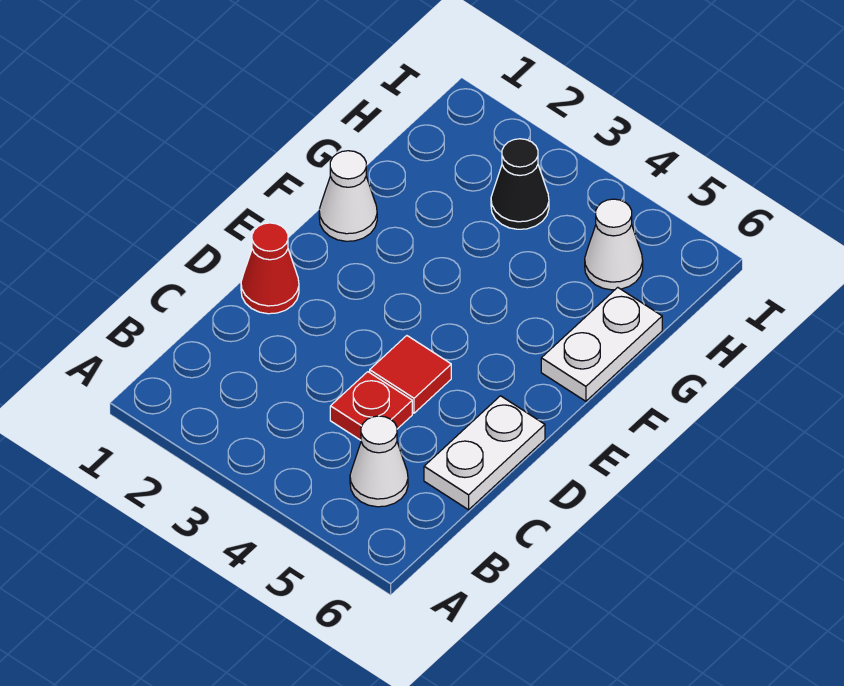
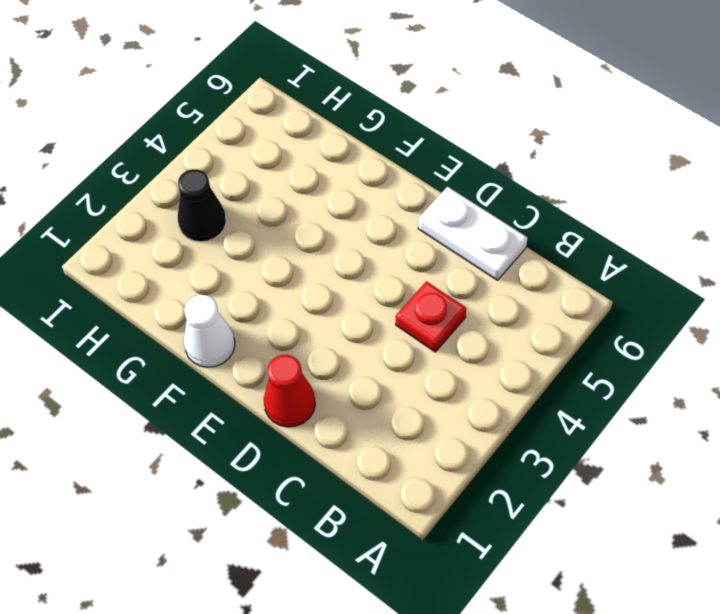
none -> white 1x1 cone [350,416,408,507]
none -> red 1x1 tile [370,336,451,413]

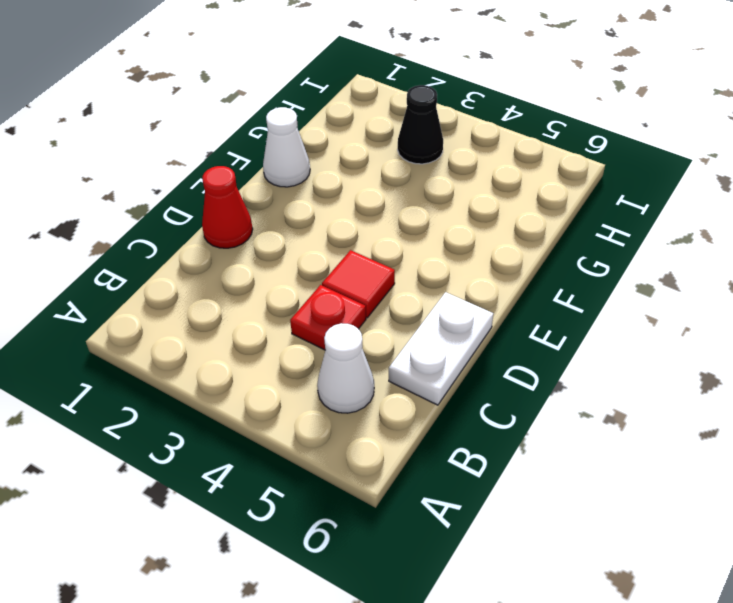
none -> white 1x2 plate [541,287,662,401]
none -> white 1x1 cone [585,199,643,290]

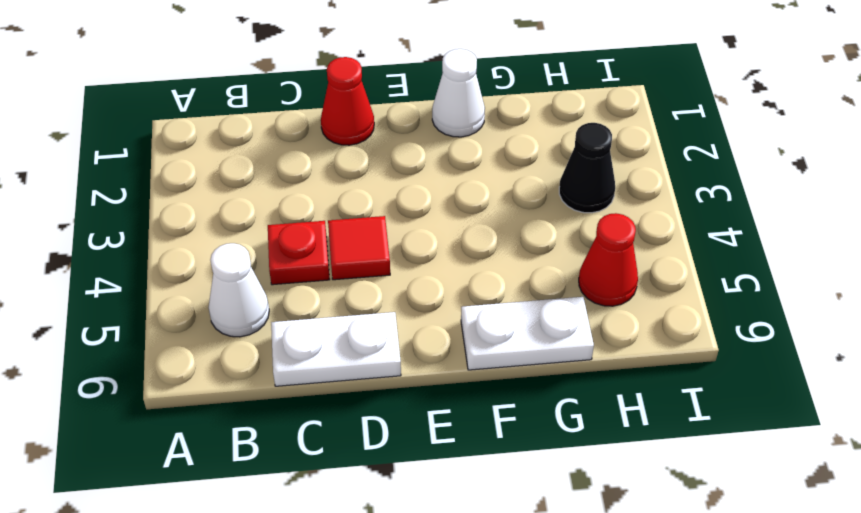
red 1x1 cone [579,213,638,306] -> white 1x1 cone [585,199,643,290]

